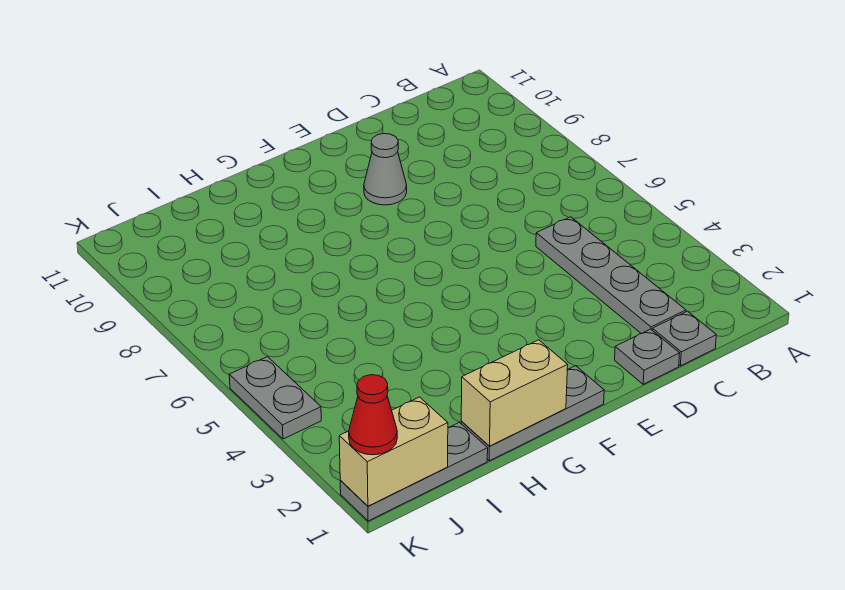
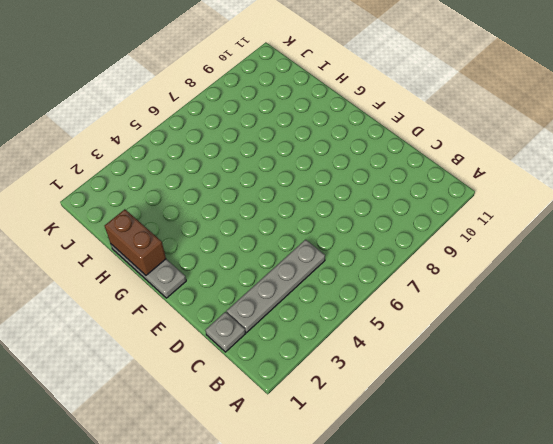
brown 1x2 brick [105,209,166,275] -> tan 1x2 brick [461,340,568,446]
none -> grey 1x1 plate [615,329,680,384]
none -> grey 1x1 cone [364,134,407,205]

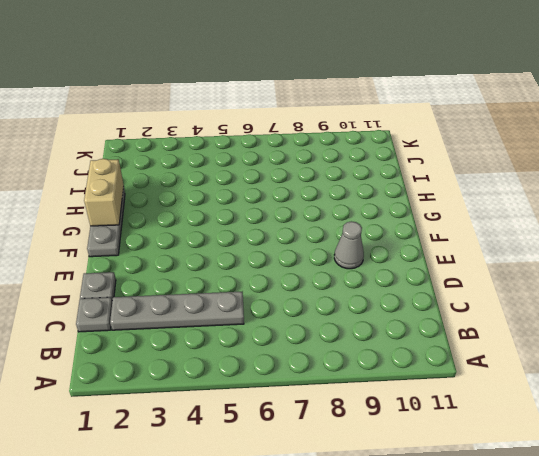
none -> grey 1x3 plate [340,422,488,521]
none -> grey 1x2 plate [229,357,321,439]

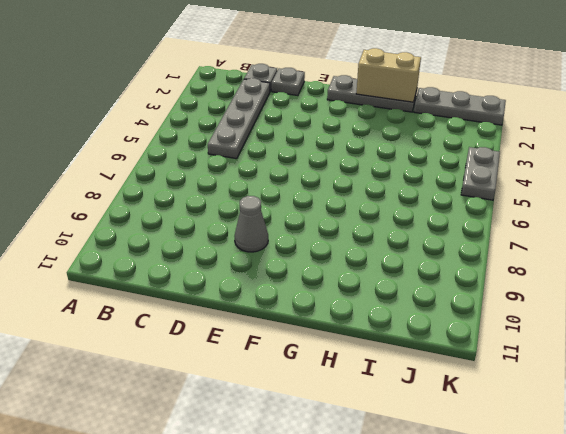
none -> tan 1x2 brick [339,397,448,506]
none -> red 1x1 cone [349,375,397,455]

